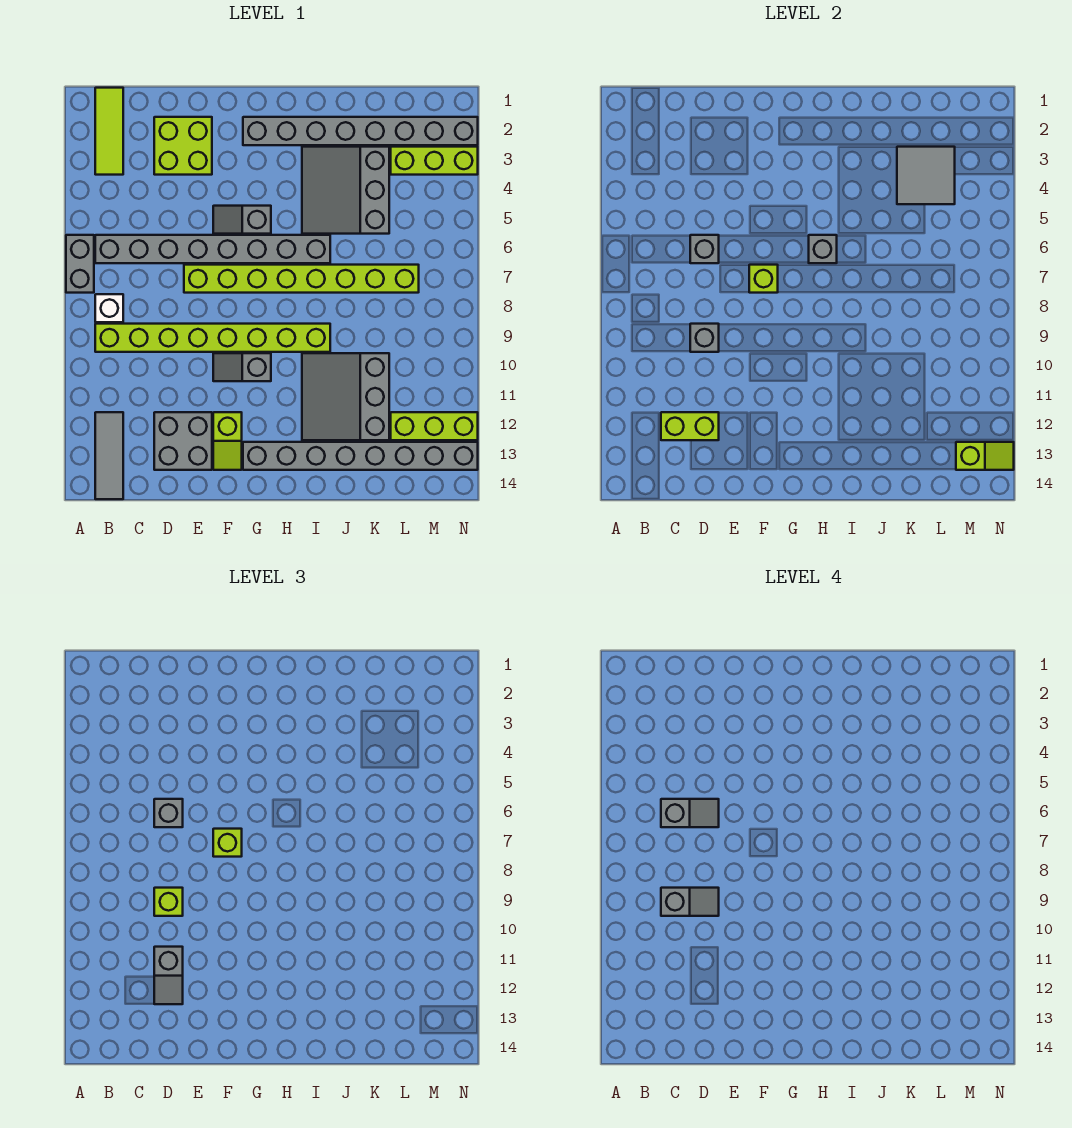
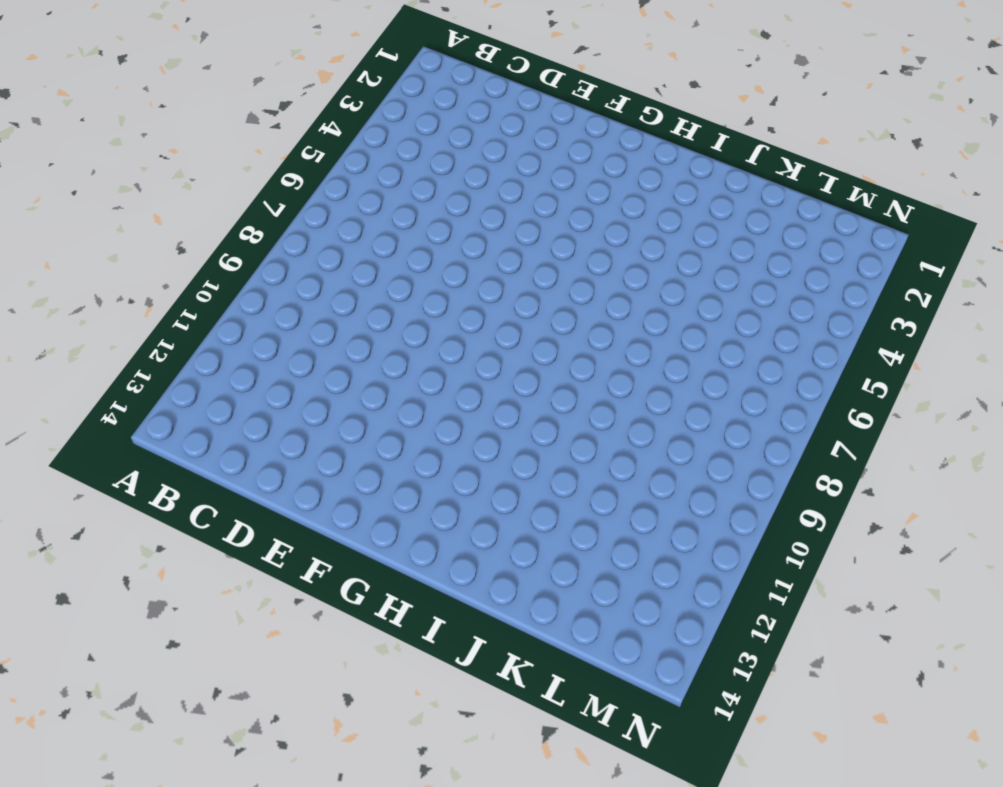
none -> grey 1x2 brick [66,235,94,293]
none -> lime 1x3 tile [95,88,123,175]
none -> grey 1x8 brick [95,235,330,263]
none -> white 1x1 brick [95,294,123,322]

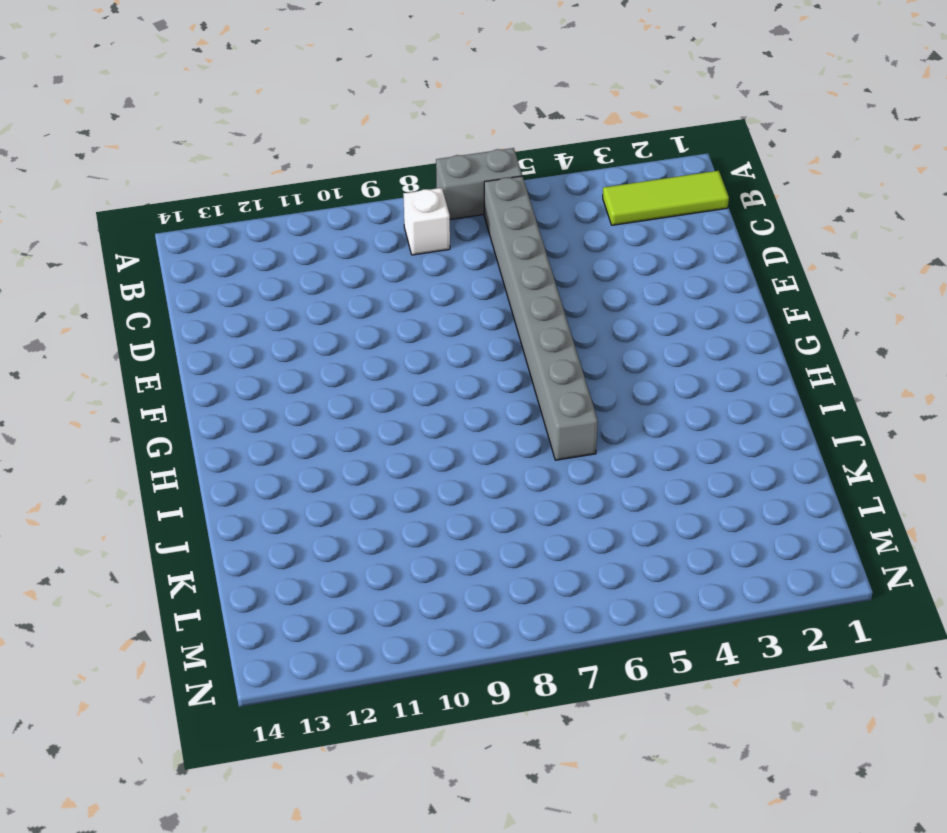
none -> lime 1x8 brick [95,324,330,352]
none -> grey 1x3 tile [95,412,123,499]
none -> lime 2x2 brick [154,117,212,175]
none -> grey 2x2 brick [154,412,212,470]

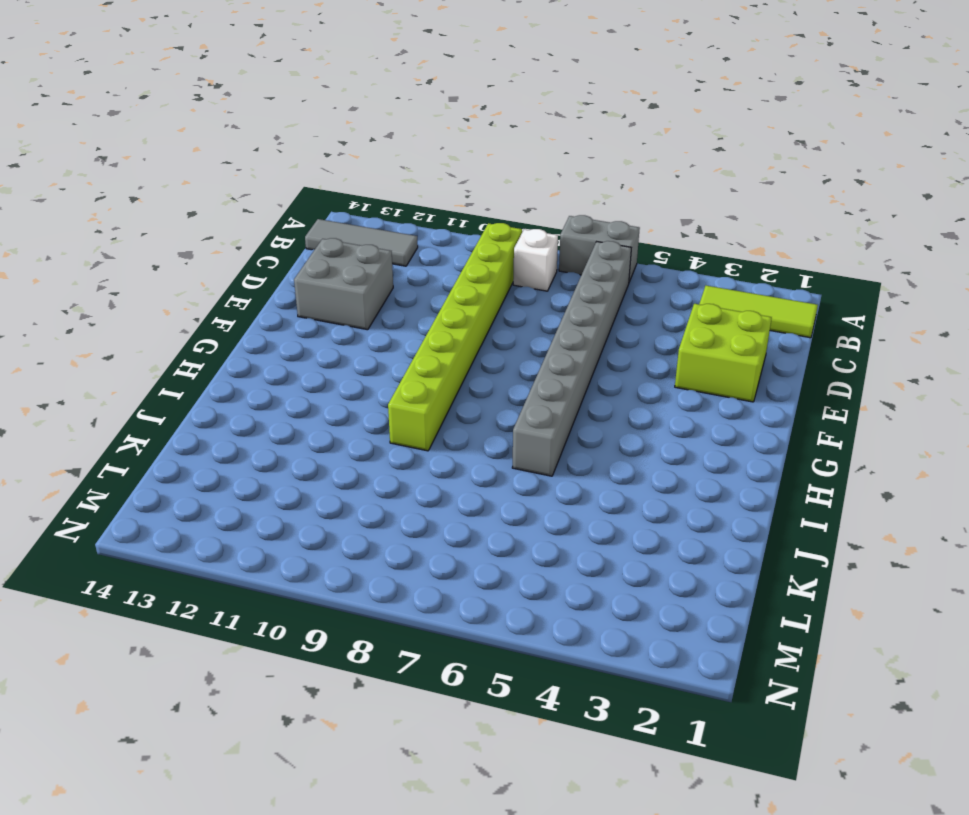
none -> lime 1x8 brick [184,265,419,293]
none -> grey 1x2 slope [213,206,271,234]
none -> grey 1x2 slope [213,353,271,381]
none -> lime 1x2 slope [213,412,242,470]

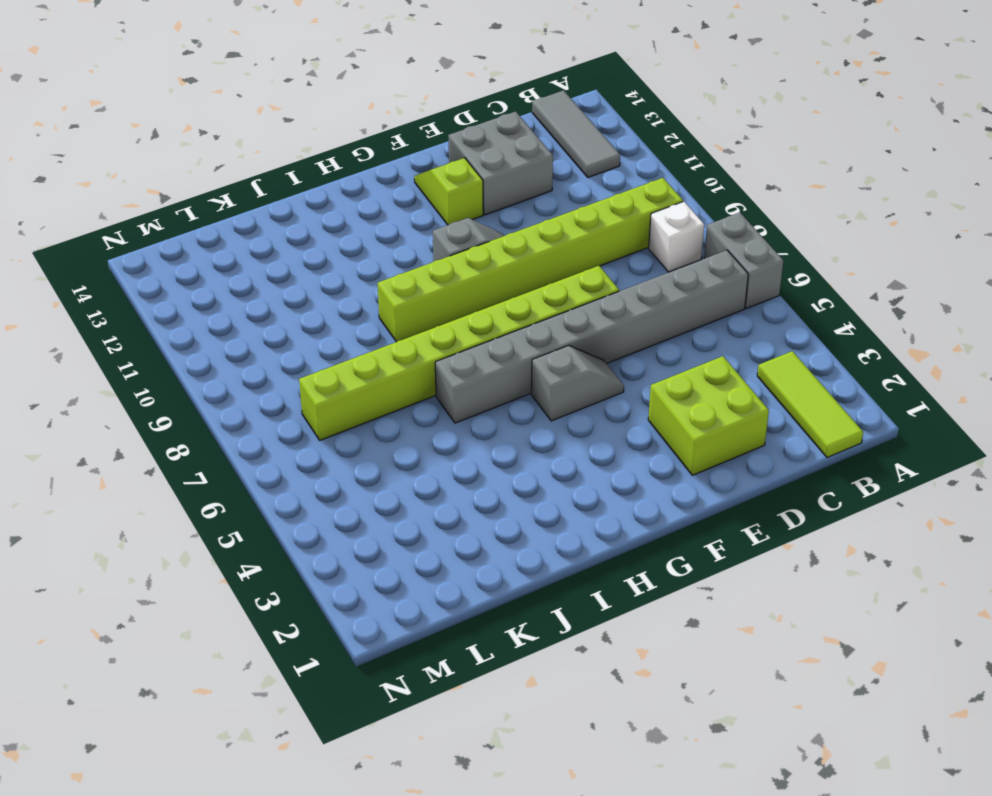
none -> grey 1x8 brick [243,117,478,145]
none -> grey 1x8 brick [243,442,478,470]
none -> grey 3x3 slope [302,147,389,234]
none -> grey 3x3 slope [302,353,389,440]

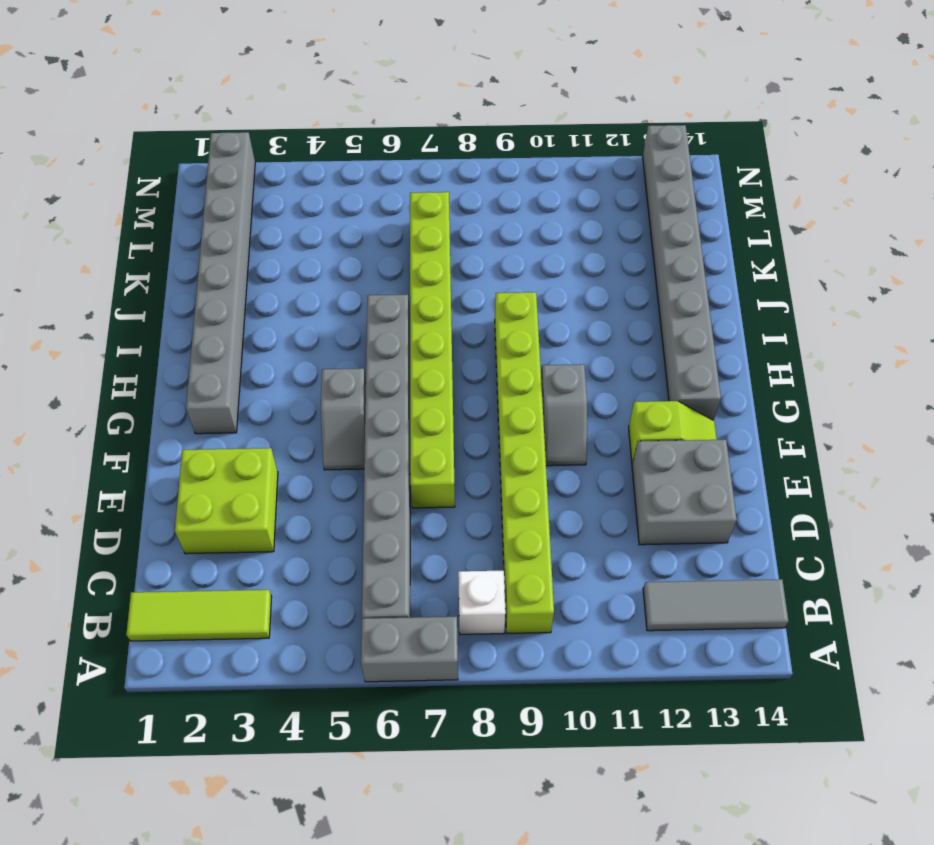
none -> grey 3x3 slope [302,147,389,234]
none -> grey 3x3 slope [302,353,389,440]
none -> lime 1x3 brick [391,147,478,175]
none -> lime 1x3 brick [391,412,478,440]

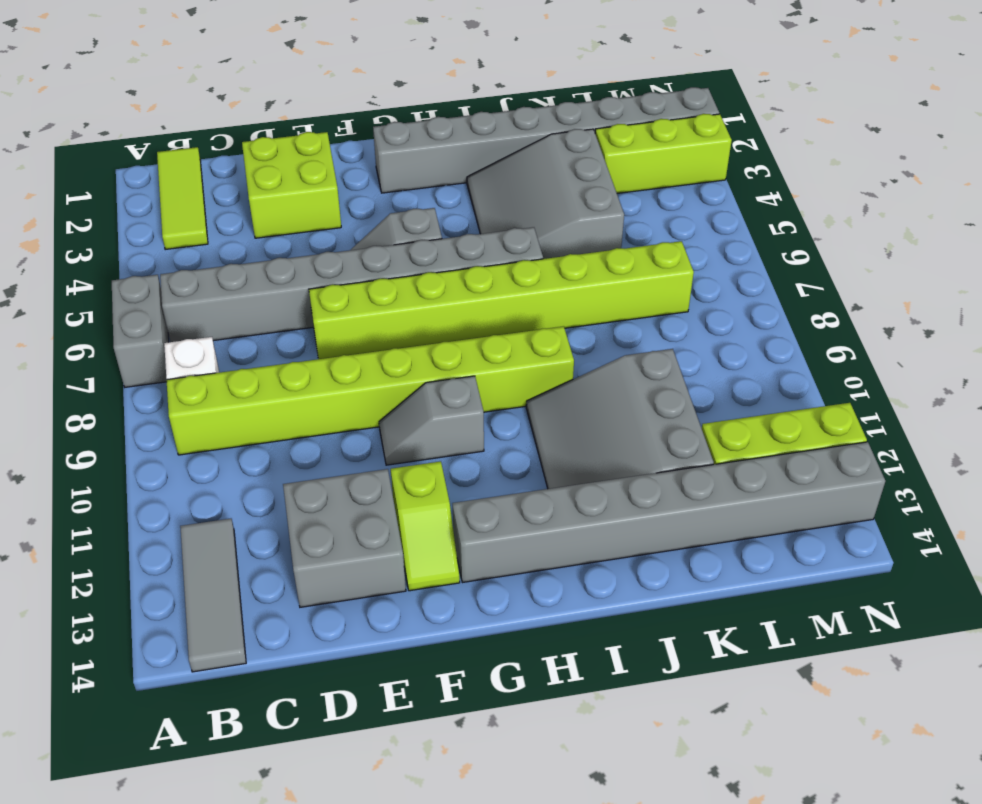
none -> lime 1x2 brick [661,412,719,440]
none -> grey 1x1 brick [690,235,719,263]
none -> grey 1x1 brick [690,324,719,352]
none -> lime 1x1 brick [749,265,778,293]

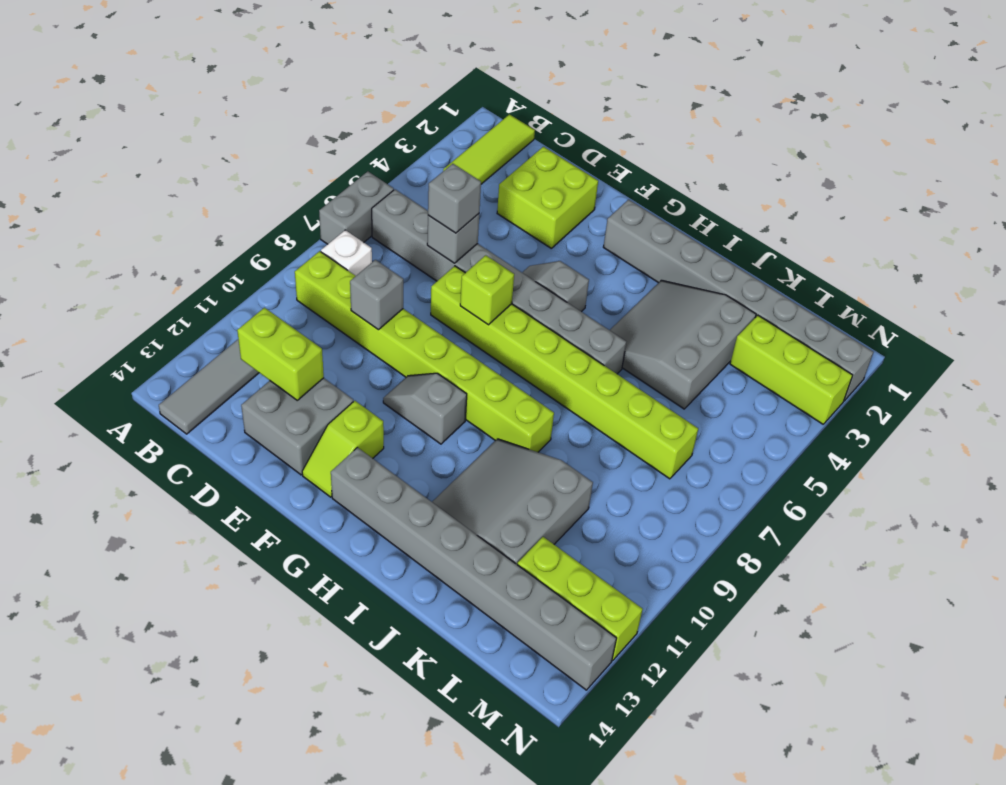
none -> grey 1x1 brick [809,235,837,263]
none -> grey 2x2 tile [897,147,955,204]
none -> lime 1x2 slope [956,442,1014,470]
none -> lime 1x1 brick [154,888,183,916]

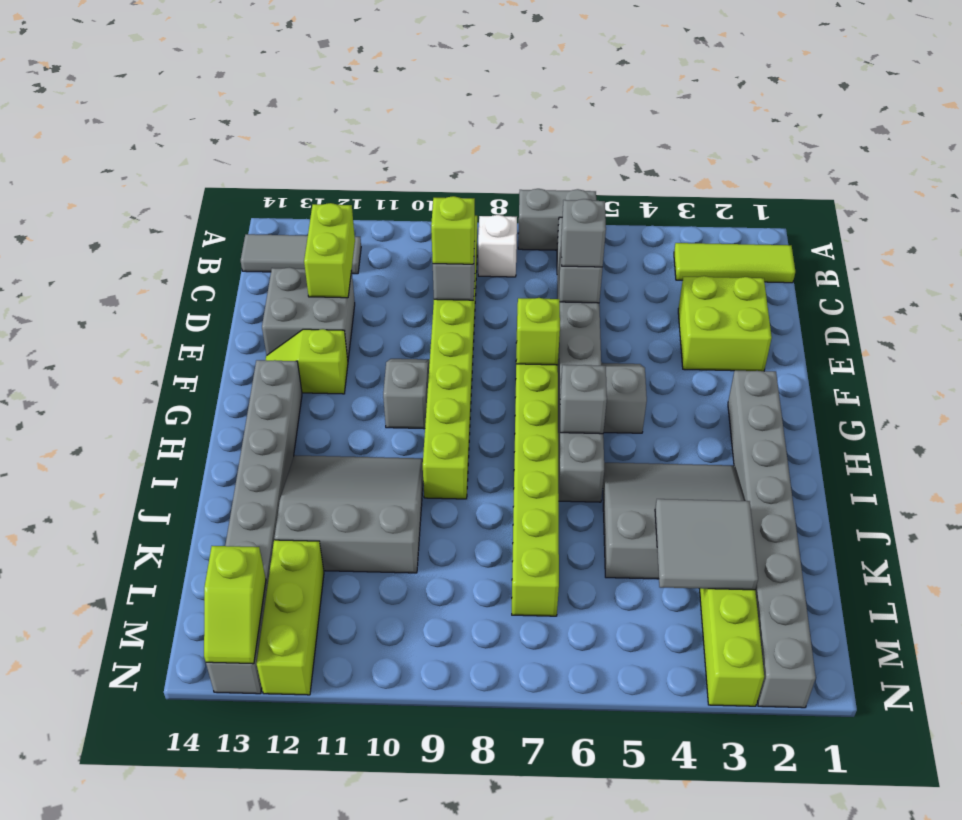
none -> grey 1x2 slope [154,947,183,1004]
none -> lime 1x1 brick [213,829,242,857]
none -> grey 1x2 slope [661,799,719,827]
none -> grey 1x2 slope [661,888,719,916]

